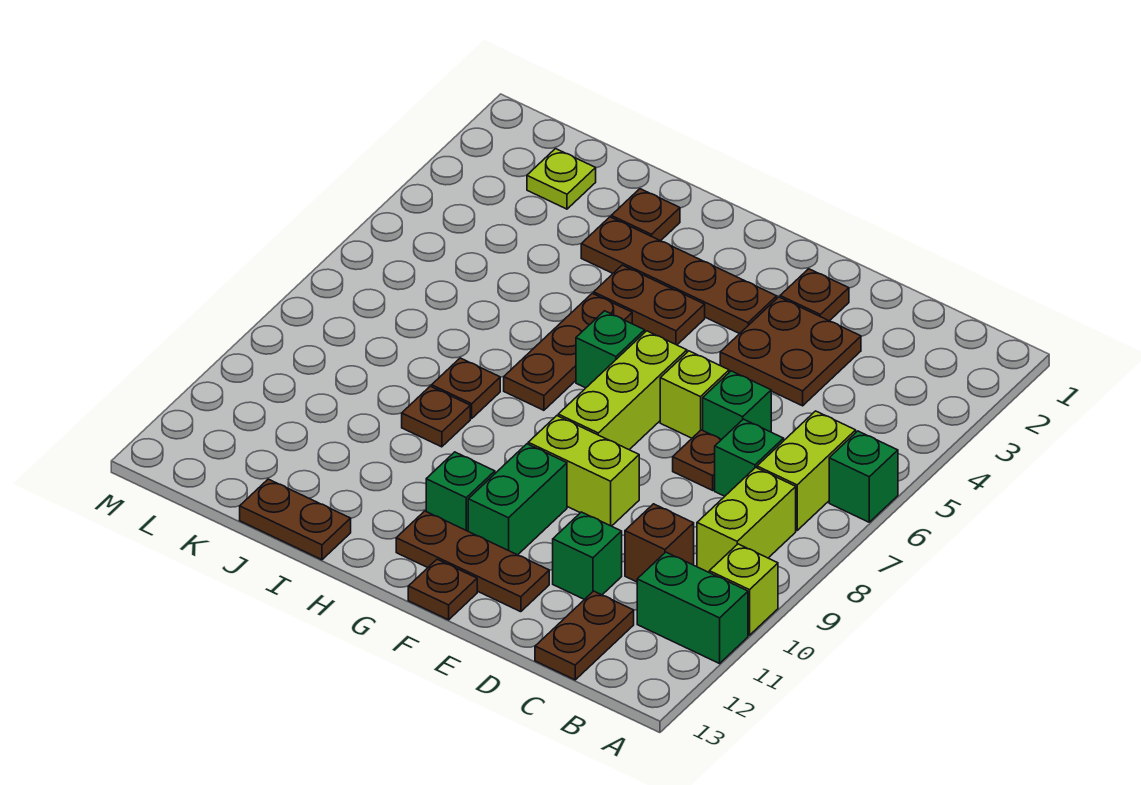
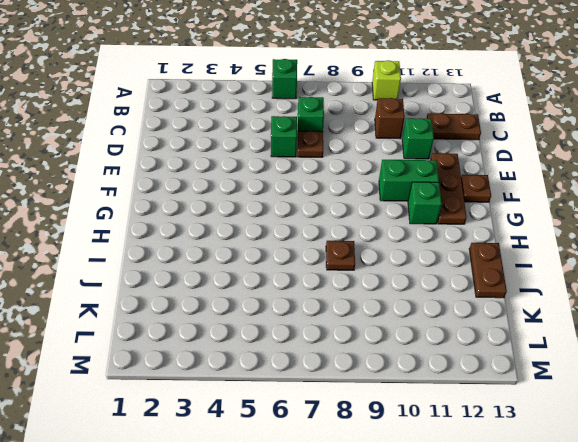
none -> green 1x2 brick [637,552,748,664]
none -> lime 1x2 brick [757,411,856,530]
none -> lime 1x2 brick [697,467,796,572]

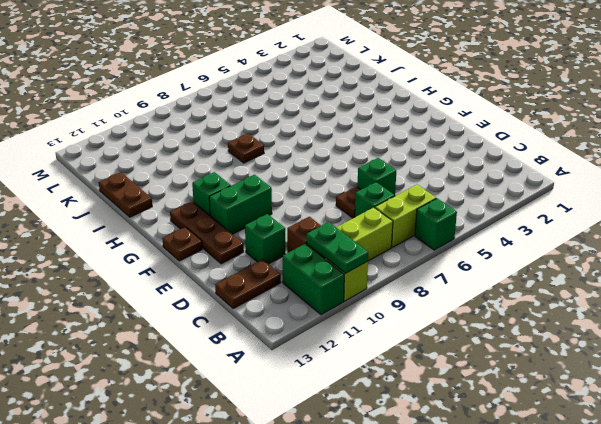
green 1x2 plate [306,222,368,274] -> none
none -> brown 2x2 plate [720,297,861,406]
none -> brown 1x1 plate [780,269,849,321]
none -> lime 1x1 brick [660,351,729,438]

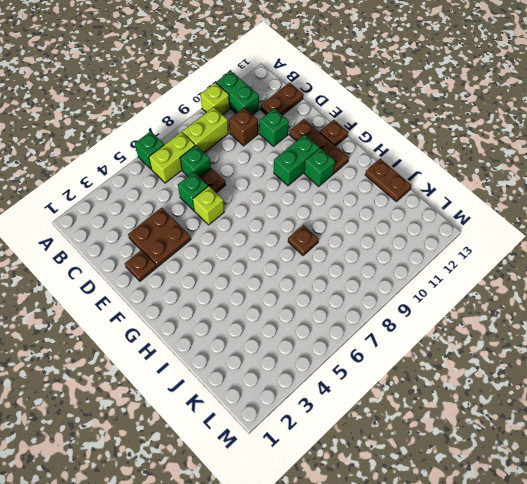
none -> lime 1x2 brick [528,416,639,526]
none -> brown 1x4 plate [581,217,777,334]
none -> lime 1x3 brick [558,331,687,450]

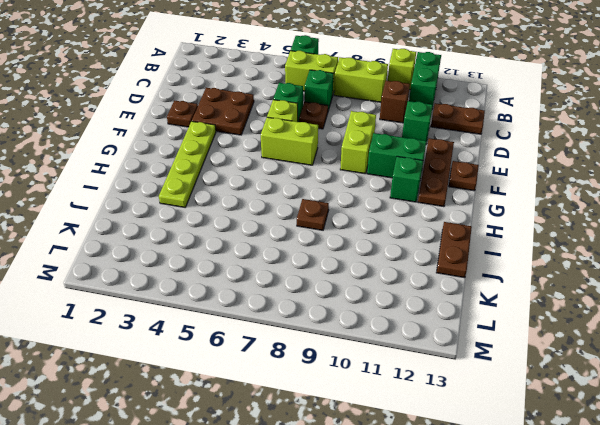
lime 1x4 plate [159,121,216,207] -> brown 1x4 plate [581,217,777,334]
lime 1x2 brick [261,117,318,165] -> lime 1x3 brick [558,331,687,450]
none -> brown 1x2 plate [594,265,705,345]
none -> green 1x1 brick [576,311,645,388]
none -> brown 1x3 plate [504,293,632,410]

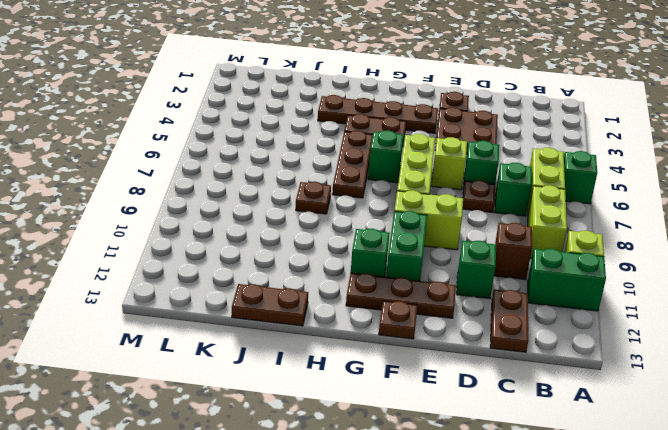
none -> brown 1x1 plate [611,189,680,241]
none -> brown 1x1 plate [402,386,470,447]
none -> lime 1x1 plate [527,149,596,209]

